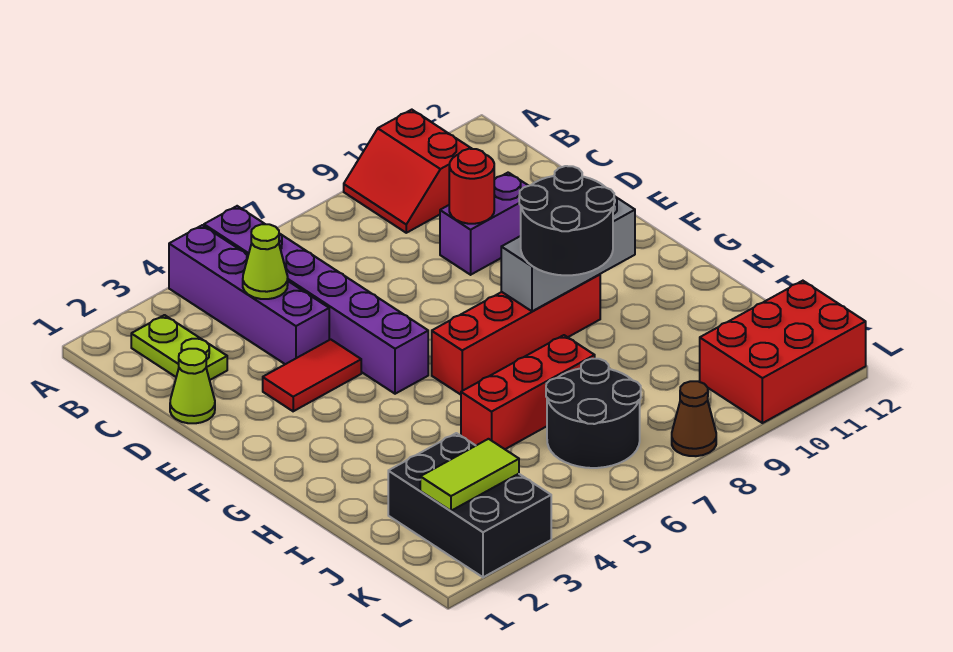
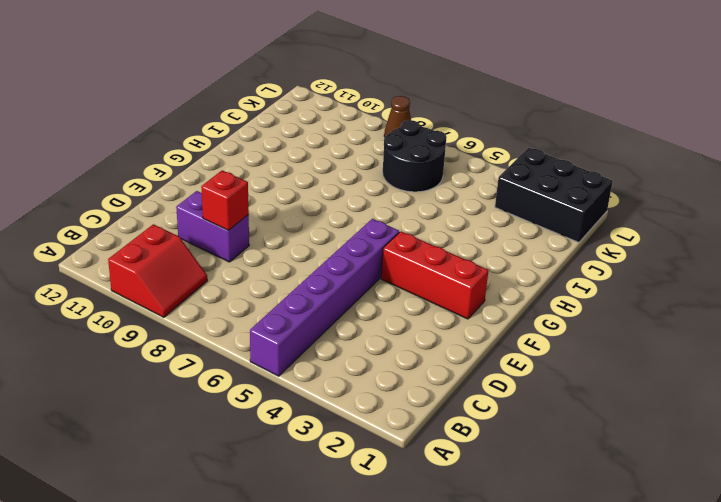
red 1x1 brick [201,171,249,230] -> red 1x1 round brick [449,149,494,224]
red 1x3 brick [381,232,489,319] -> red 1x3 brick moved to [461,335,595,449]
black 2x3 brick [495,148,613,242] -> black 2x3 brick turned to [388,433,551,577]
none -> purple 1x4 brick [169,225,329,364]
none -> lime 1x2 plate [131,315,227,380]
none -> lime 1x1 cone [170,349,215,423]

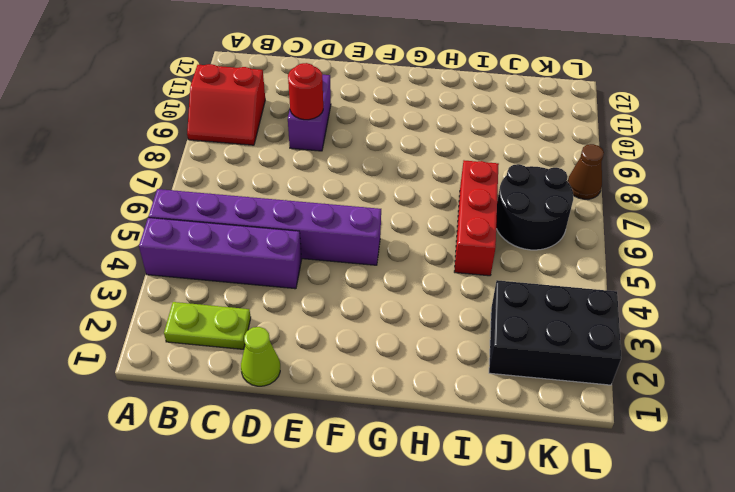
none -> red 1x2 tile [263,339,361,411]
none -> red 1x4 brick [432,274,600,395]
none -> red 2x3 brick [700,281,866,423]

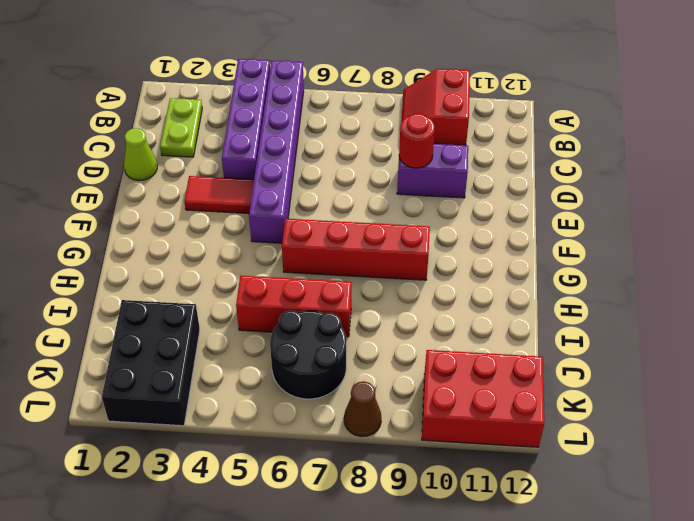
none -> lime 1x1 cone [243,224,288,299]
none -> grey 1x3 brick [501,196,635,311]
none -> lime 1x2 tile [420,439,519,511]

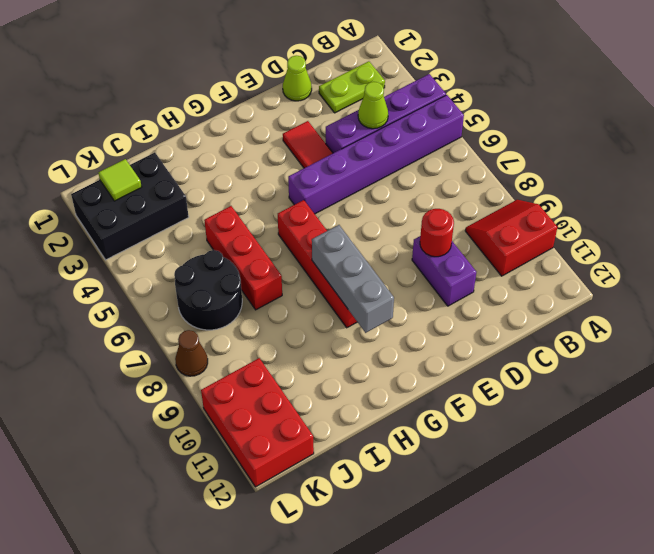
lime 1x1 tile [98,159,141,201] -> lime 1x2 tile [420,439,519,511]
none -> black 2x2 round brick [519,166,614,275]

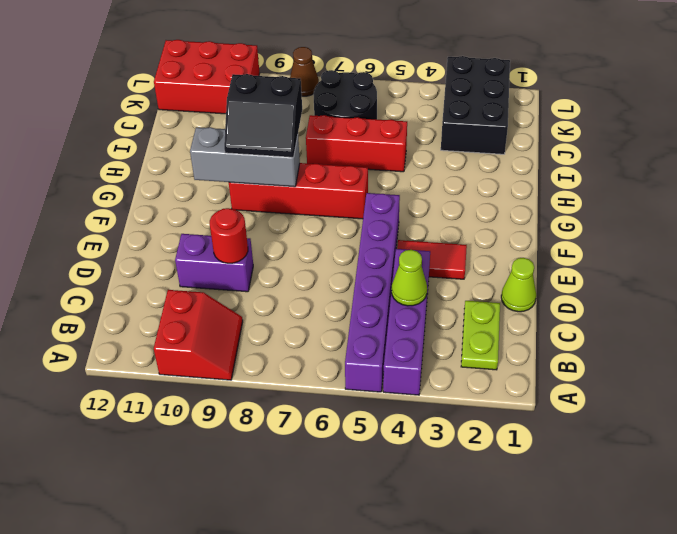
black 2x2 slope [224,74,302,157] -> black 2x2 round brick [519,166,614,275]
none -> lime 1x2 tile [420,439,519,511]

